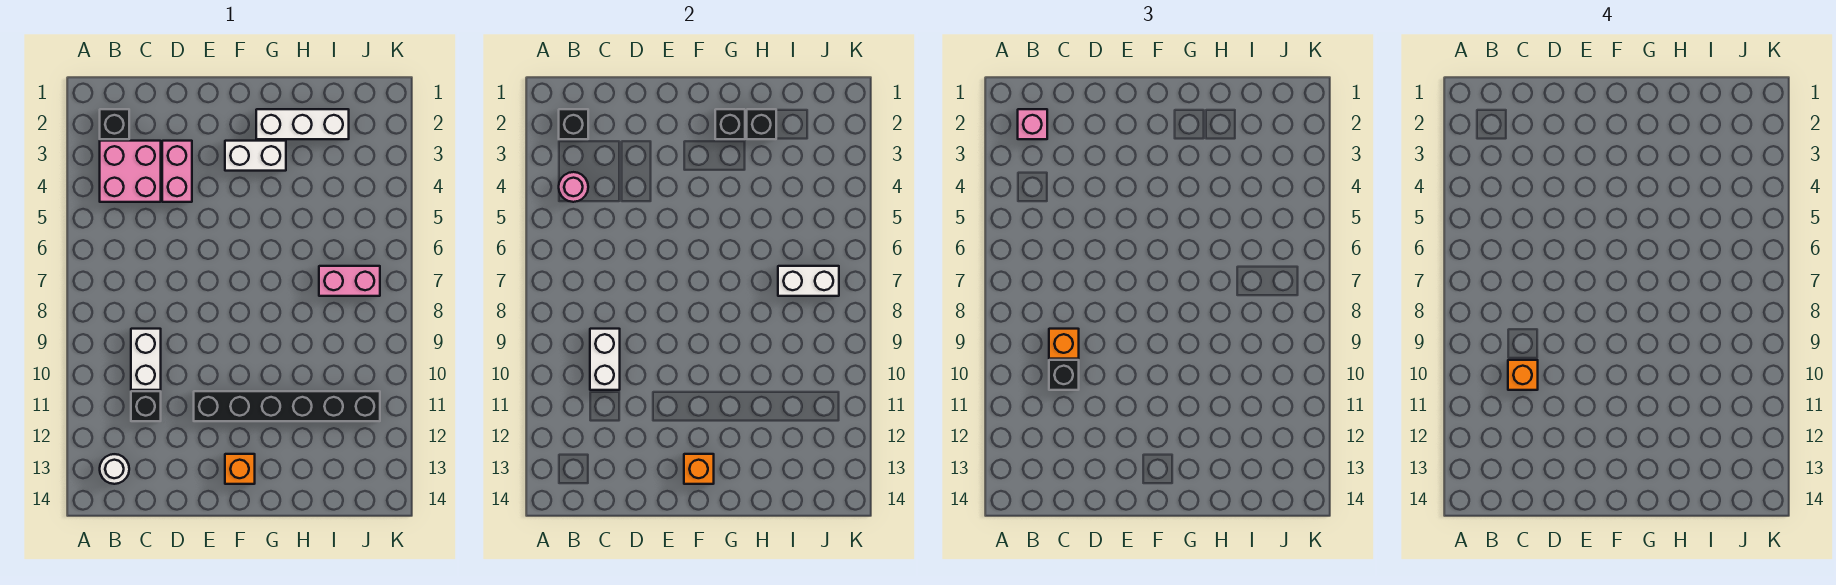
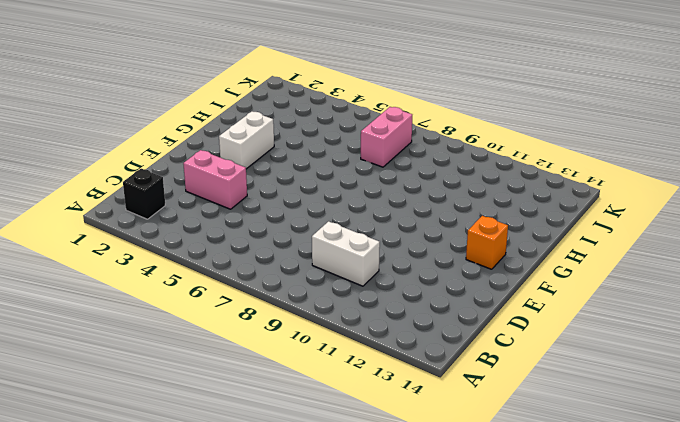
none -> pink 2x2 brick [100,141,161,202]
none -> white 1x1 round brick [100,454,129,484]
none -> black 1x1 brick [131,391,161,421]

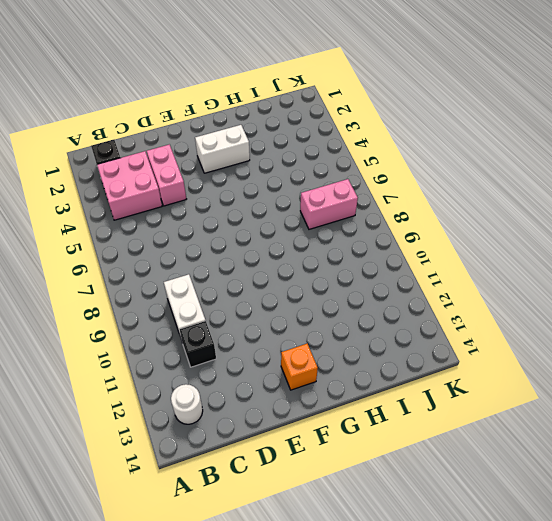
none -> black 1x6 brick [194,391,380,421]
none -> white 1x3 brick [256,109,349,139]
none -> black 1x1 brick [559,109,588,139]

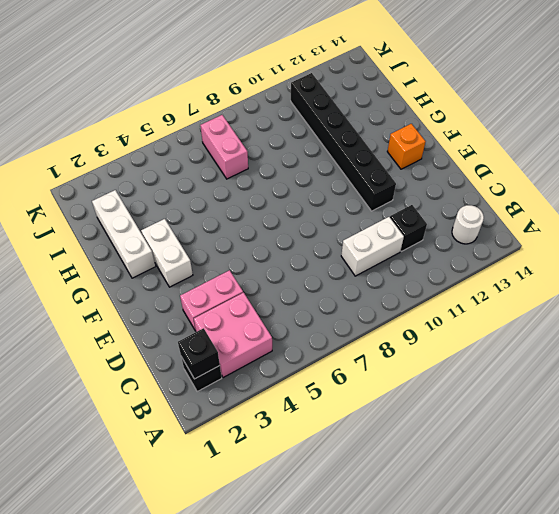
none -> pink 1x1 round brick [559,172,588,202]
none -> white 1x2 brick [590,329,620,390]
none -> orange 1x1 brick [684,454,714,484]

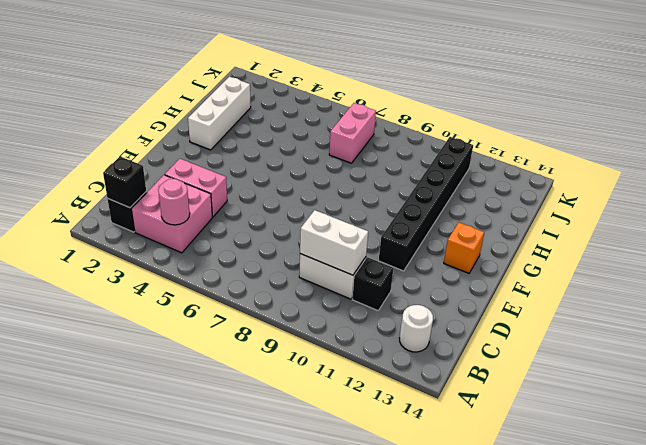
none -> white 1x2 brick [225,141,286,171]
none -> orange 1x1 brick [684,454,714,484]
none -> black 1x1 brick [715,109,745,139]

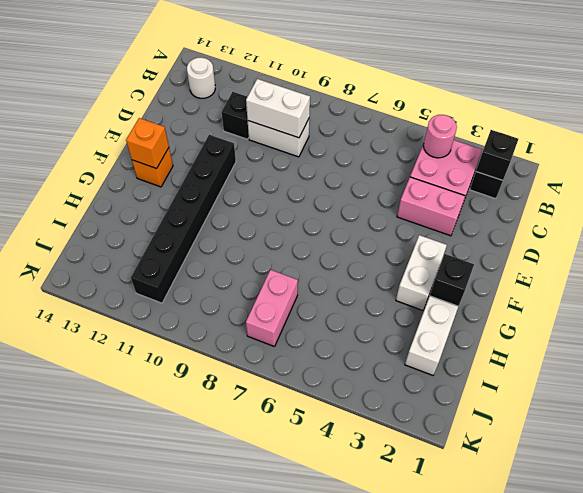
none -> black 1x1 brick [747,109,776,139]
none -> white 1x2 brick [778,266,839,296]
none -> pink 1x1 brick [1018,109,1047,139]

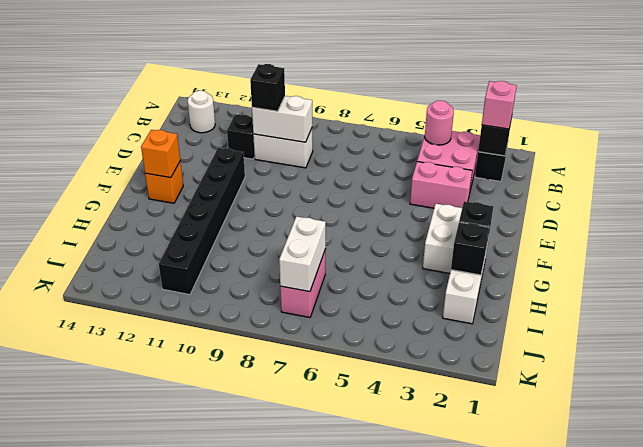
none -> orange 1x1 brick [1049,329,1079,359]
none -> orange 1x1 brick [1508,360,1538,390]

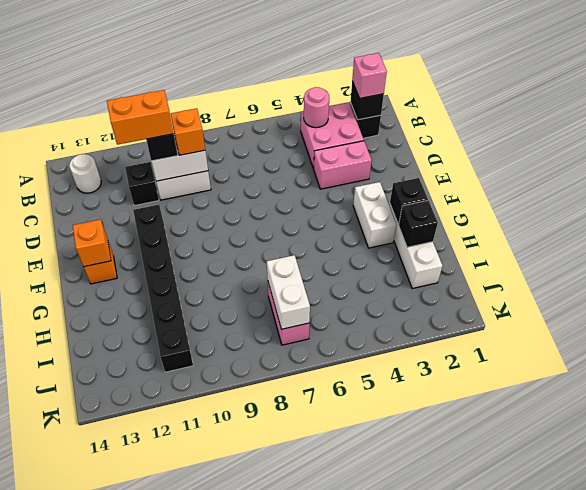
orange 1x2 brick [107,90,174,145] -> orange 1x1 brick [1508,360,1538,390]

